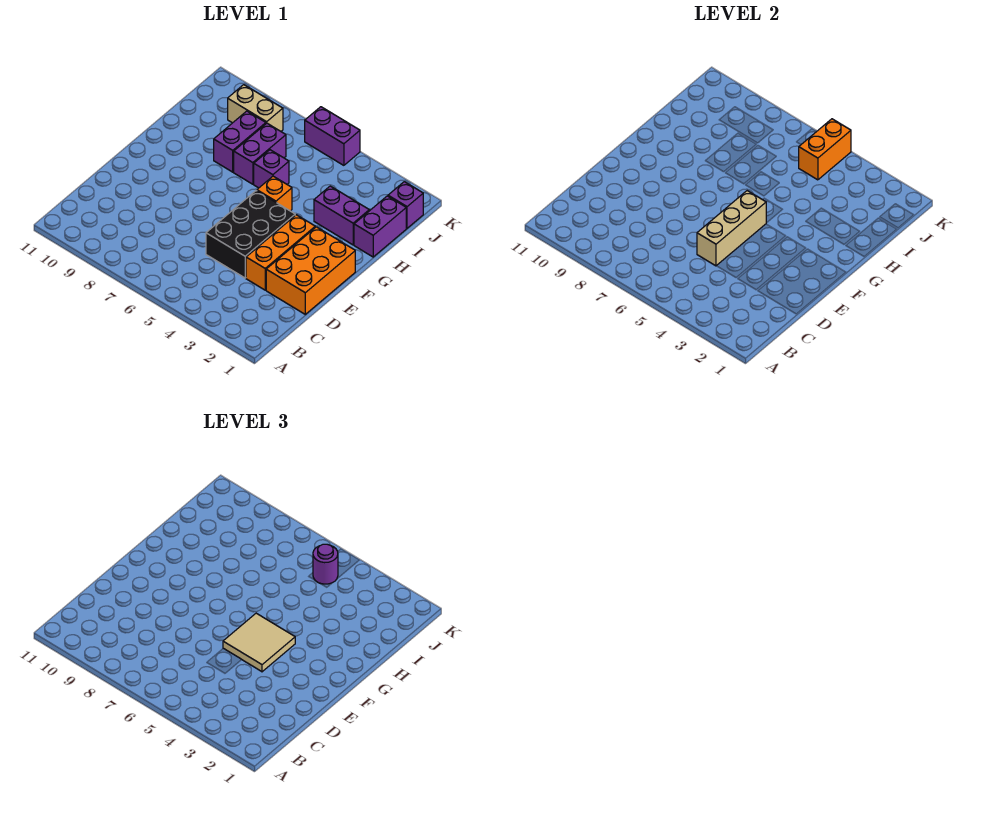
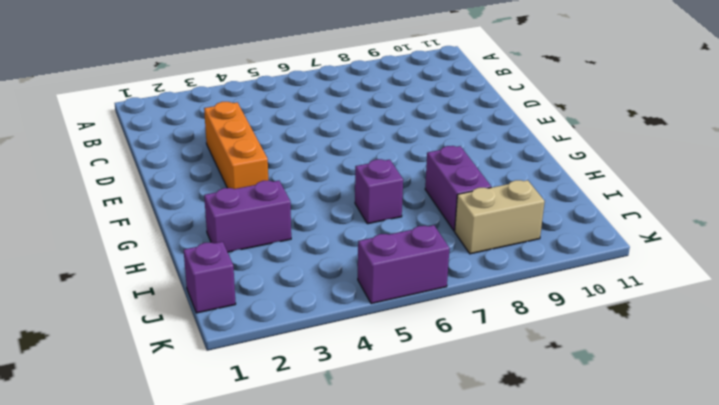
none -> orange 2x3 brick [266,227,355,314]
none -> black 2x3 brick [206,191,295,278]
none -> orange 1x1 brick [257,176,292,211]

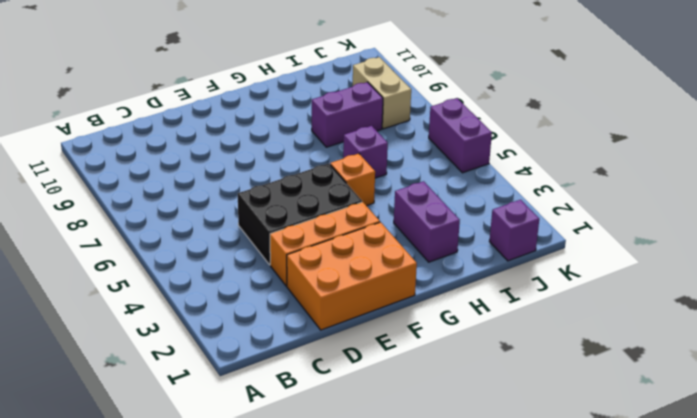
none -> purple 1x2 brick [354,196,406,257]
none -> purple 1x2 brick [234,123,286,184]
none -> tan 1x3 brick [697,191,766,266]

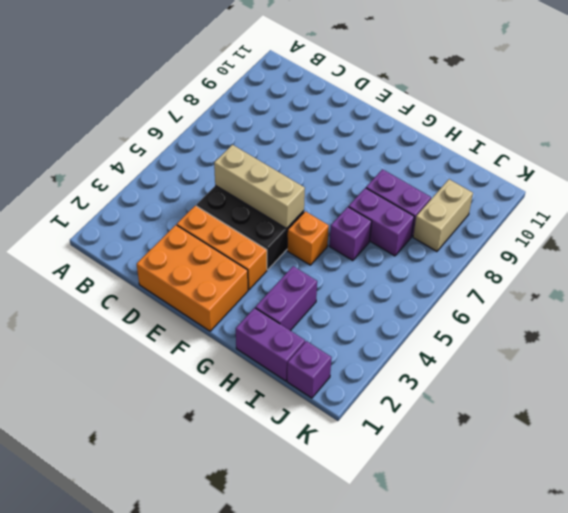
none -> purple 1x2 brick [305,107,360,165]
none -> orange 1x2 brick [799,119,851,180]
none -> tan 2x2 tile [223,613,295,672]

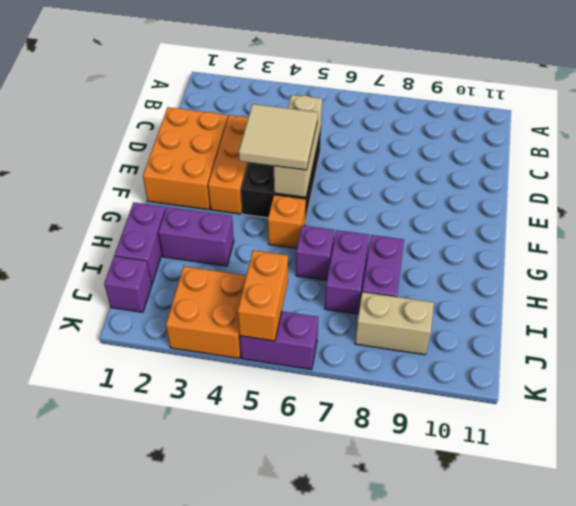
orange 2x2 brick [166,266,246,358] -> none
none -> purple 1x1 round brick [313,544,338,584]

